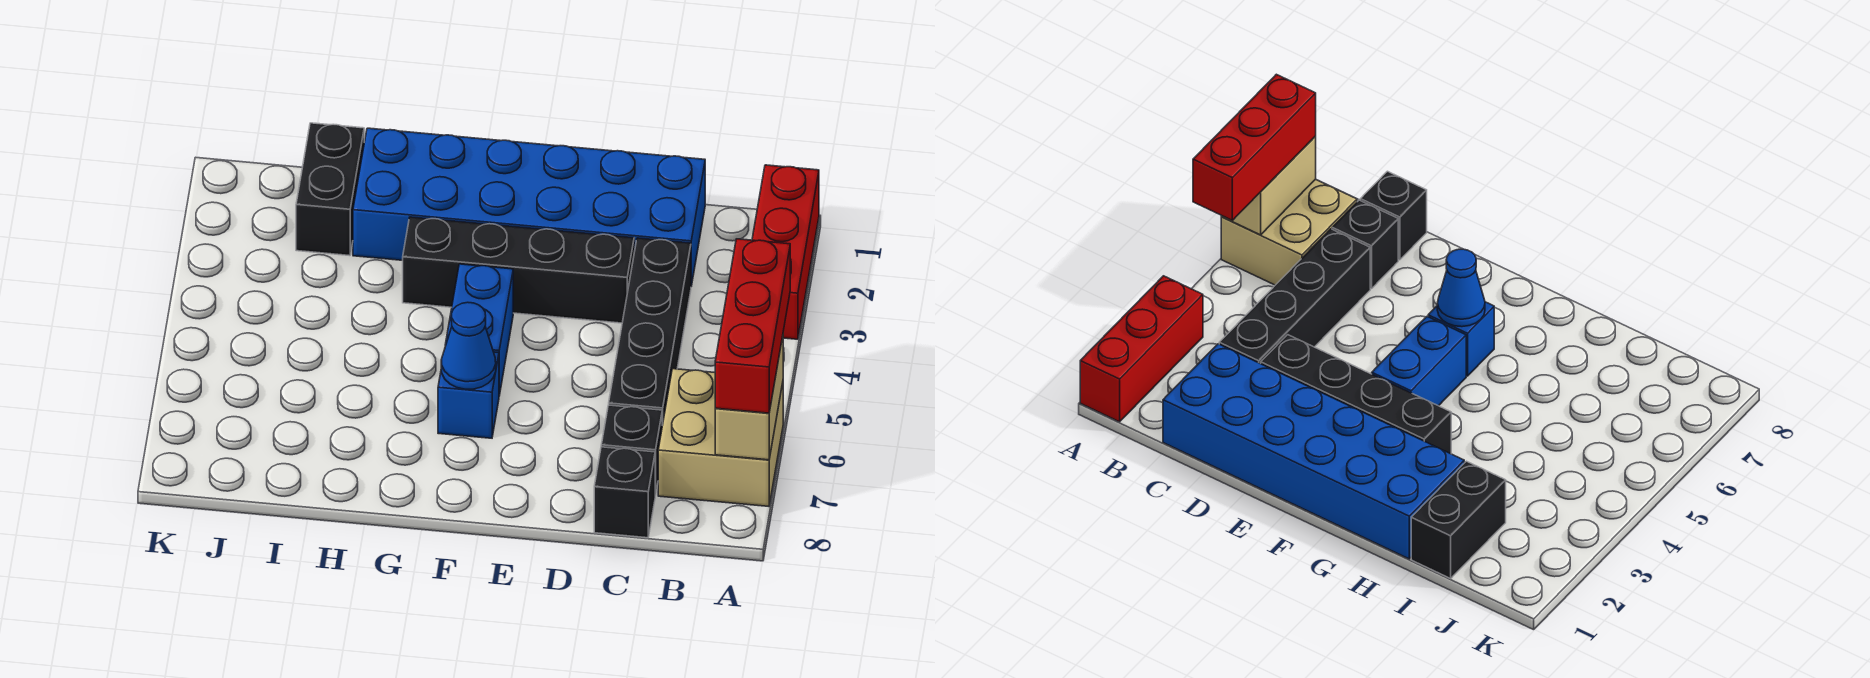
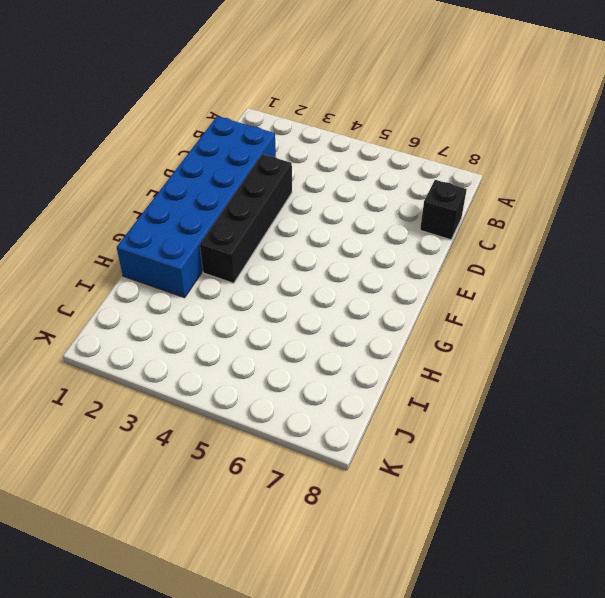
none -> red 1x3 brick [752,165,819,339]
none -> tan 2x2 brick [658,369,783,506]
none -> black 1x4 brick [609,238,691,425]

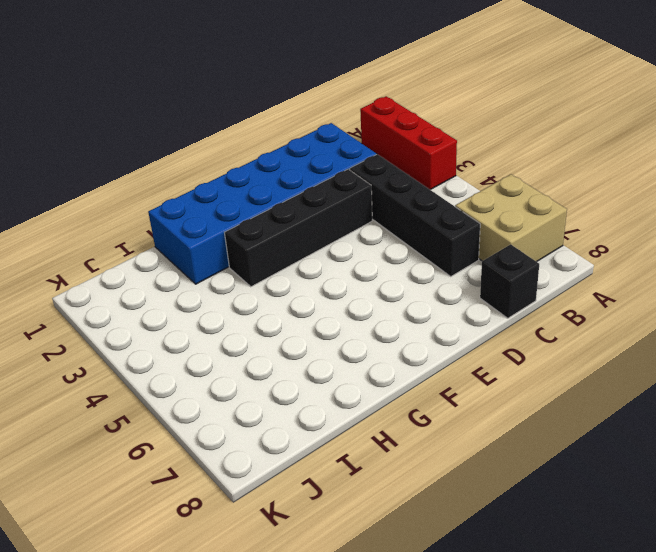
none -> black 1x1 brick [601,405,662,496]
none -> blue 1x2 brick [445,264,513,396]
none -> blue 1x1 brick [438,352,499,438]

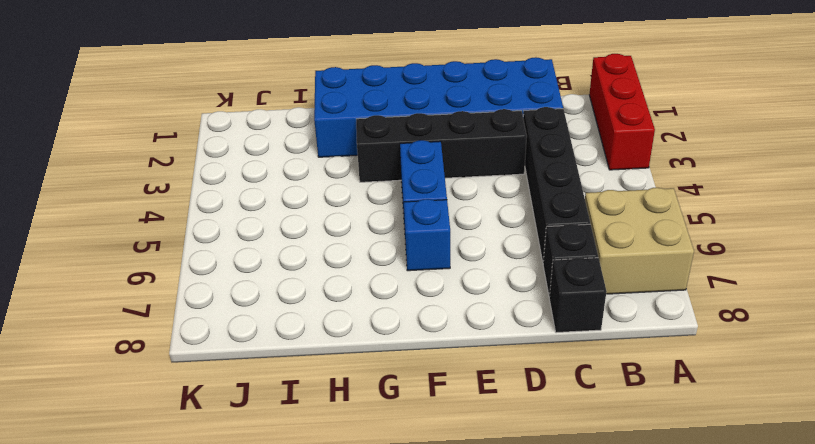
none -> black 1x2 brick [296,123,364,256]
none -> tan 1x2 brick [715,336,783,460]
none -> blue 1x1 cone [441,302,496,389]

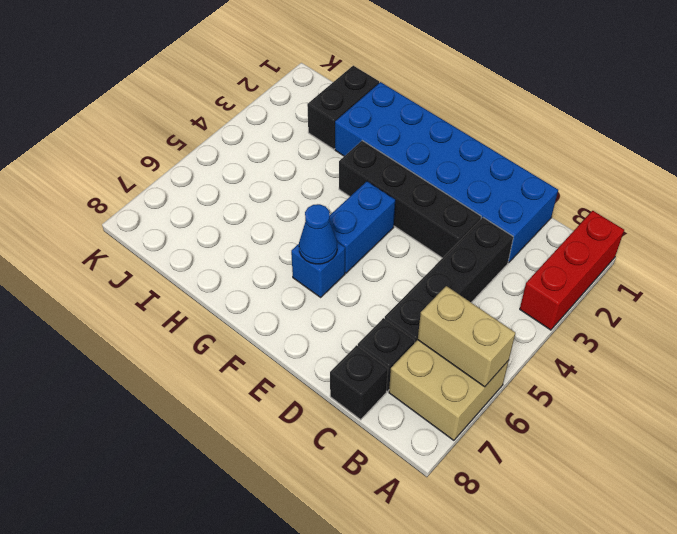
tan 1x2 brick [418,286,515,387] -> tan 1x2 brick turned to [715,336,783,460]
none -> red 1x3 brick [715,239,790,413]

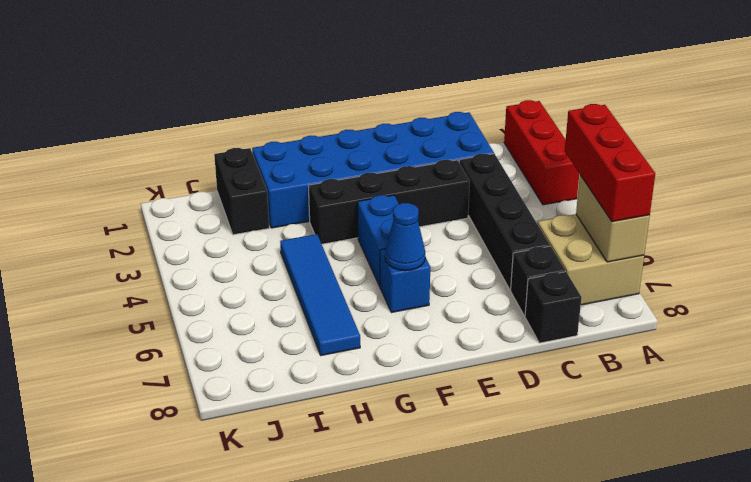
blue 1x4 tile [280,234,360,356] -> none

